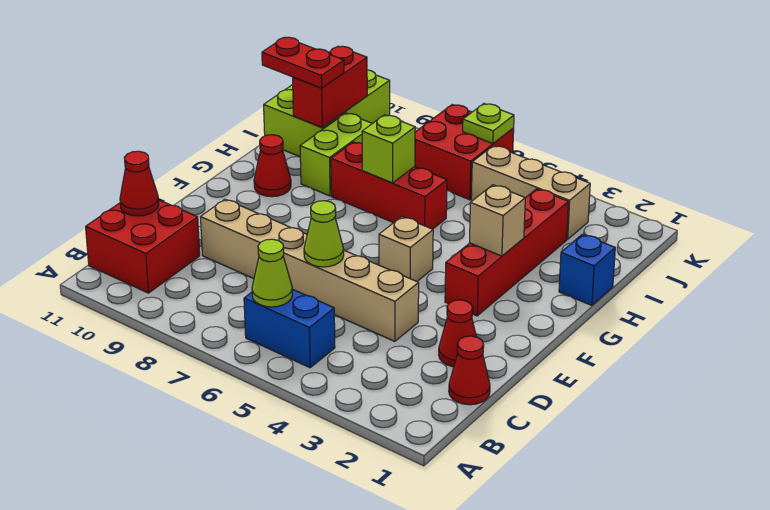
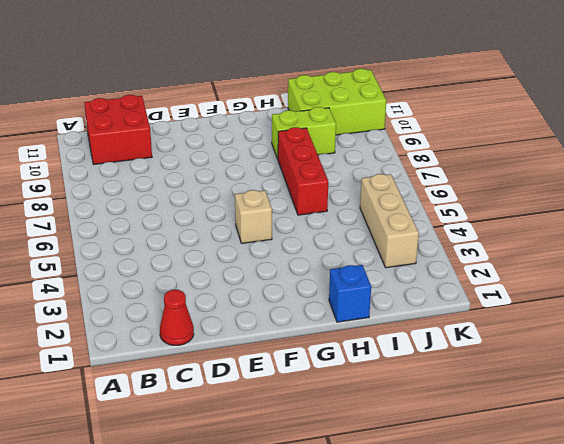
none -> blue 1x2 brick [244,289,335,368]
none -> red 1x1 cone [439,300,476,367]
none -> tan 1x6 brick [200,199,419,341]

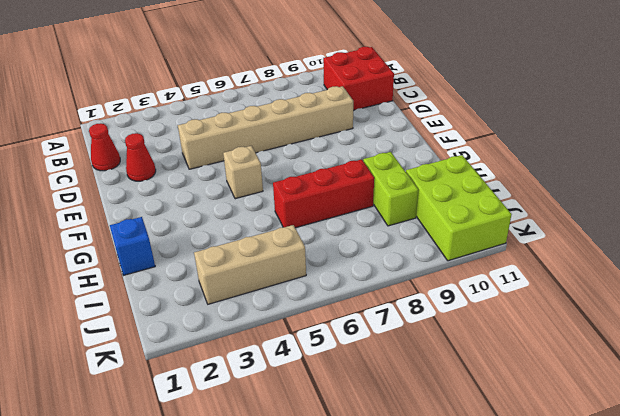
none -> blue 1x2 brick [244,289,335,368]
none -> red 1x4 brick [445,189,569,316]
none -> red 1x1 cone [254,135,291,197]

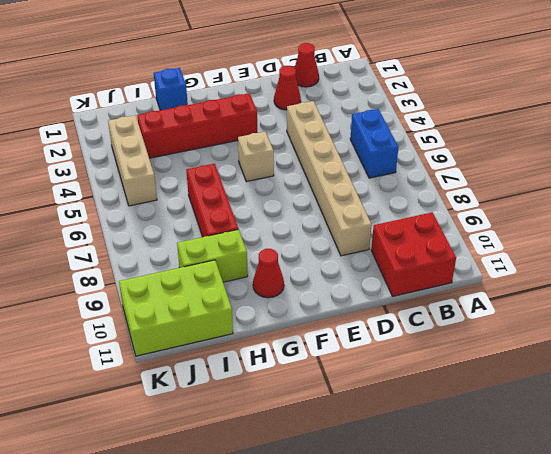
none -> red 2x2 brick [415,105,514,200]
none -> lime 1x1 cone [252,239,292,307]
none -> red 1x1 cone [120,151,159,216]

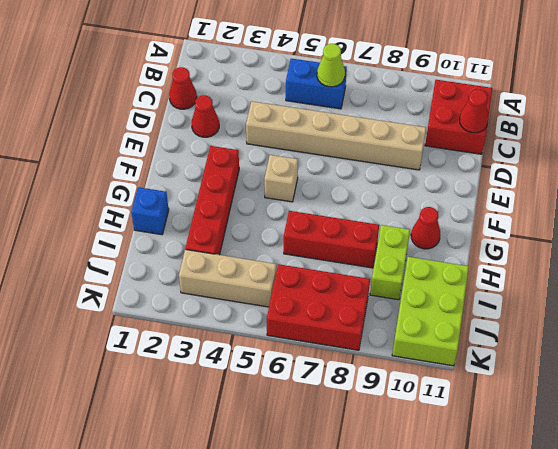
red 2x3 brick [267,264,370,350] -> red 2x2 brick [415,105,514,200]
none -> lime 1x1 cone [304,201,344,267]
none -> tan 1x1 brick [470,185,525,256]
none -> lime 1x1 brick [362,115,415,183]

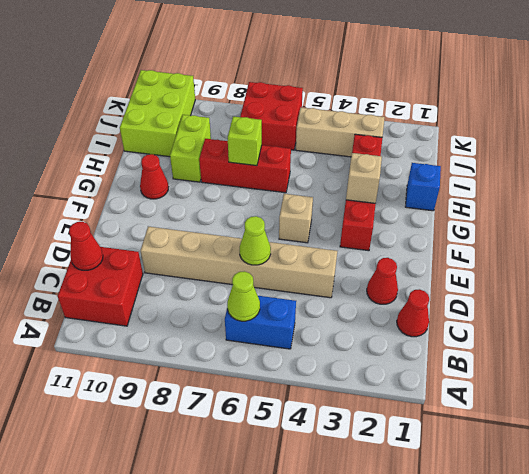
none -> red 1x2 brick [293,46,367,128]
none -> lime 1x1 plate [463,104,514,144]
none -> red 1x2 plate [262,37,344,88]

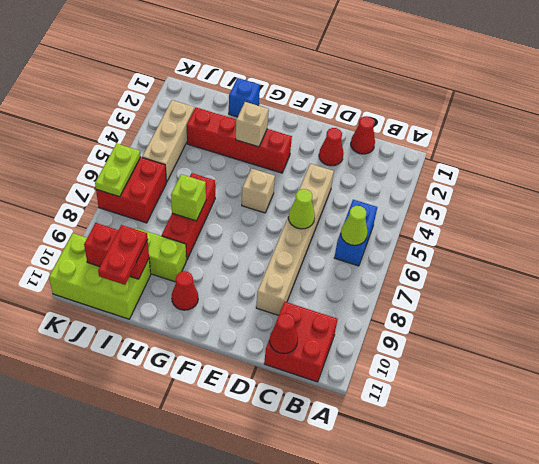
lime 1x2 plate [95,144,141,197] -> lime 1x1 plate [463,104,514,144]

